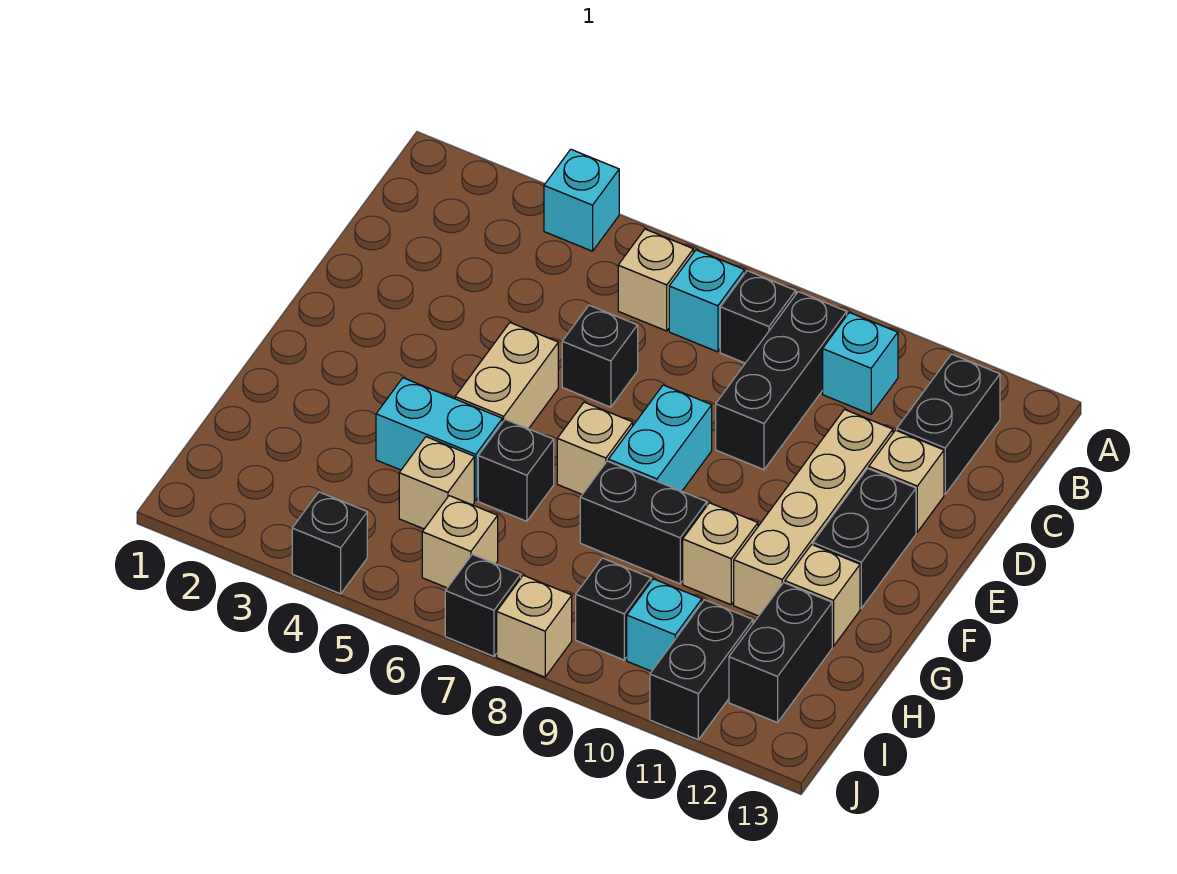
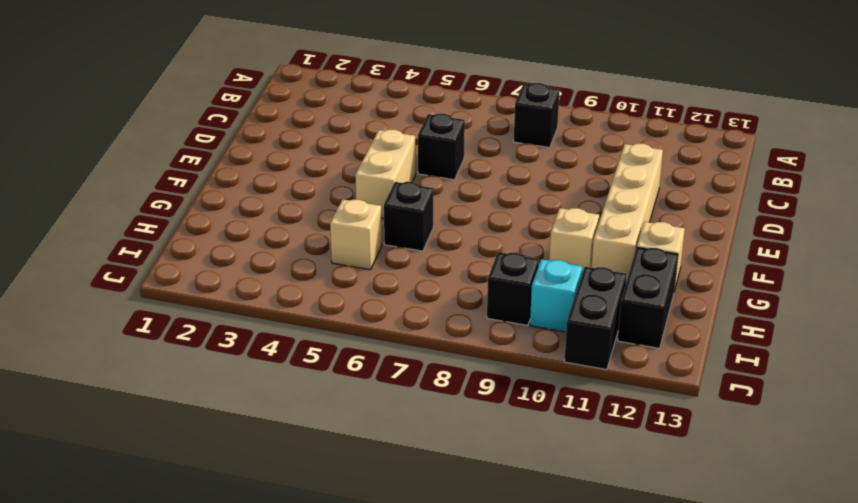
none -> cyan 1x1 brick [544,149,619,251]
none -> tan 1x1 brick [618,229,693,331]
none -> cyan 1x1 brick [669,250,745,352]

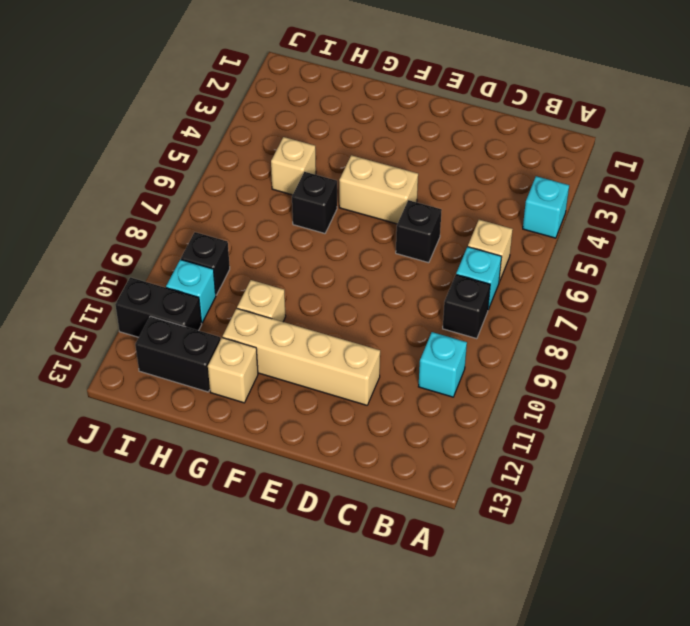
none -> black 1x3 brick [716,292,847,470]
none -> black 1x2 brick [897,354,1000,494]
none -> tan 1x1 brick [869,430,944,532]

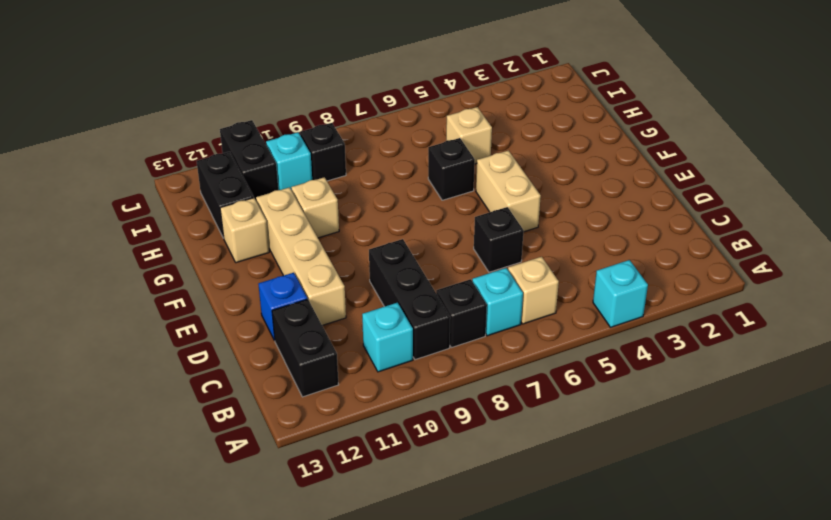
blue 1x1 brick [258,273,307,340] -> tan 1x1 brick [869,430,944,532]
none -> cyan 1x2 brick [608,385,712,491]
none -> black 1x2 brick [813,468,916,608]
none -> tan 1x1 brick [557,402,633,494]

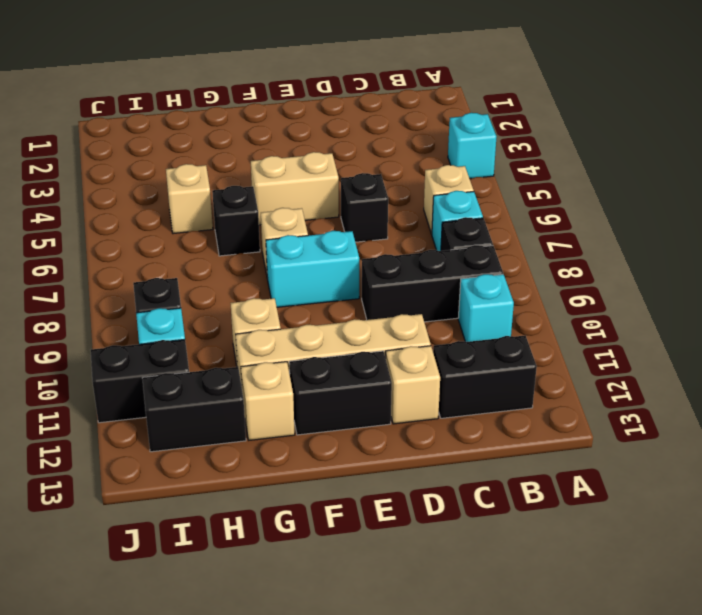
none -> cyan 1x2 brick [376,378,502,501]
none -> black 1x2 brick [580,461,707,584]
none -> tan 1x1 brick [422,496,498,588]

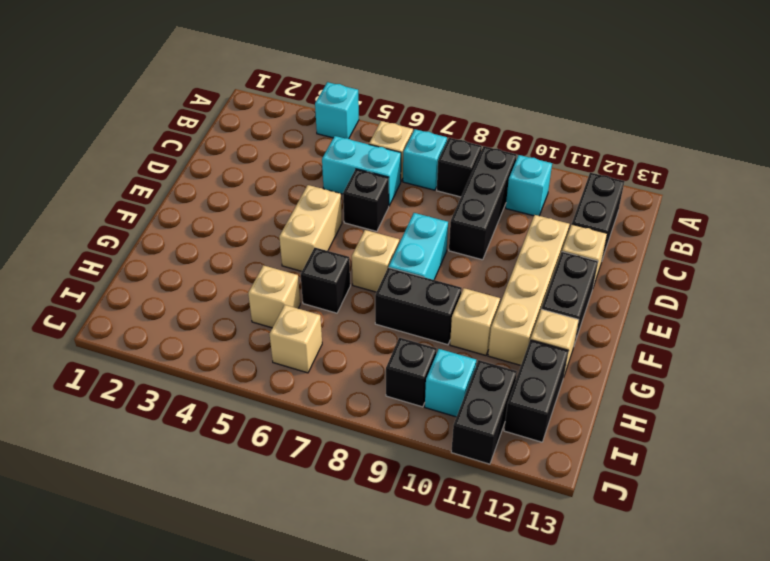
cyan 1x2 brick [322,136,401,206] -> cyan 1x2 brick moved to [376,378,502,501]
none -> black 1x1 brick [292,492,367,594]
none -> black 1x1 brick [445,555,521,656]
none -> tan 1x1 brick [497,575,572,677]

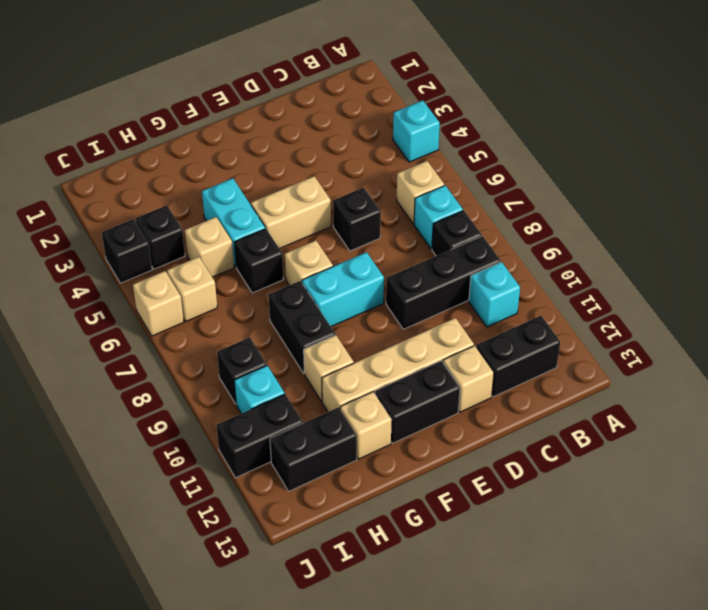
black 1x1 brick [135,205,185,269] -> black 1x1 brick moved to [445,555,521,656]
tan 1x1 brick [133,271,184,336] -> tan 1x1 brick moved to [497,575,572,677]

